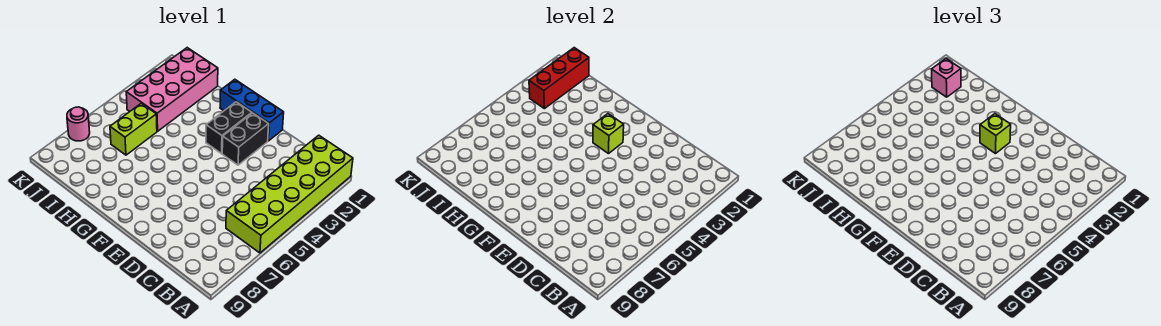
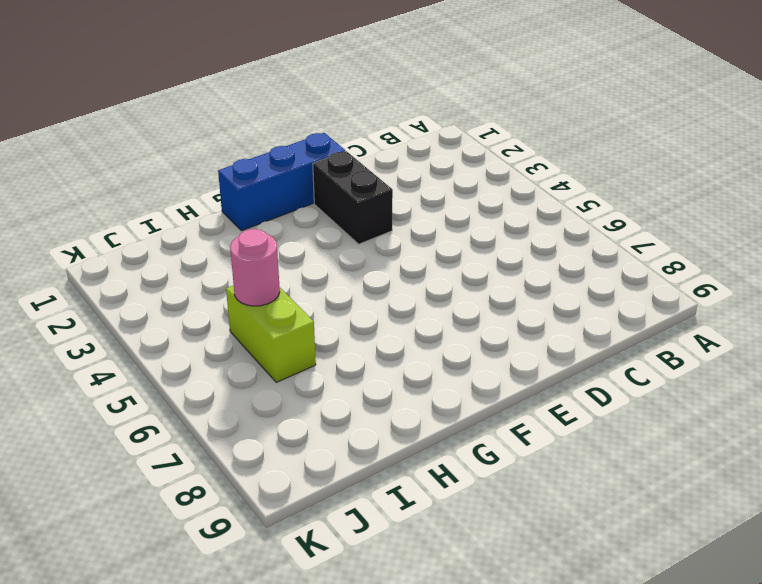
pink 1x1 round brick [230,229,280,306] -> pink 1x1 round brick moved to [67,107,90,141]
none -> lime 2x6 brick [226,135,353,253]
none -> black 1x2 brick [206,102,252,154]

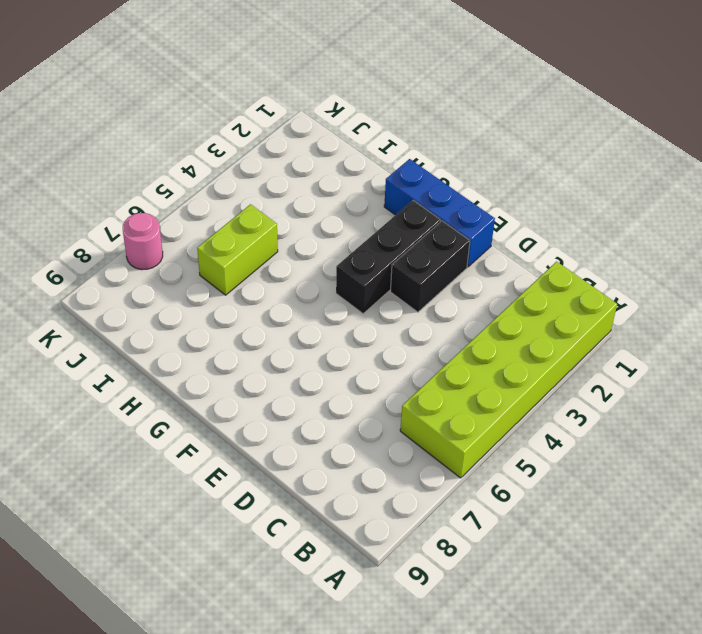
black 1x3 brick [336,200,441,314] -> black 1x2 brick [206,102,252,154]
none -> pink 2x4 brick [126,48,218,131]
none -> lime 1x1 brick [593,114,624,154]

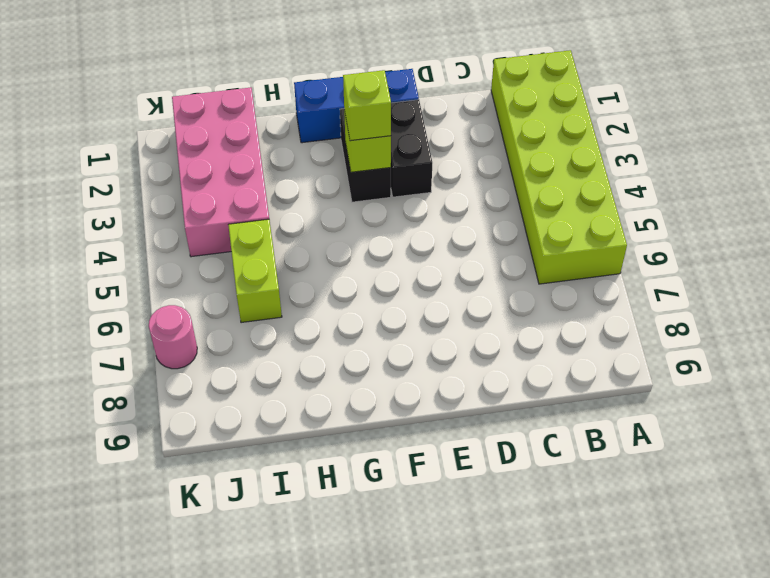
none -> red 1x3 brick [529,48,589,109]
none -> pink 1x1 brick [932,59,961,97]

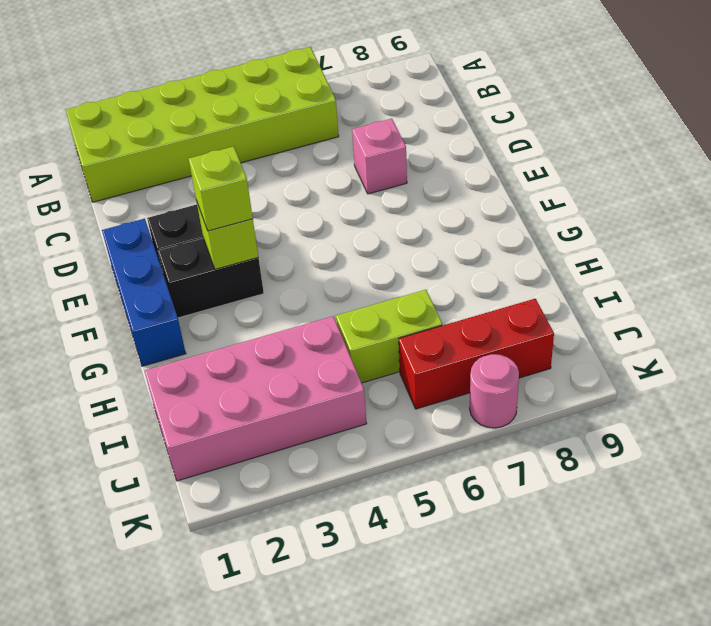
pink 1x1 brick [352,119,407,194] -> pink 1x1 brick moved to [932,59,961,97]
red 1x3 brick [399,299,554,409] -> red 1x3 brick moved to [529,48,589,109]

